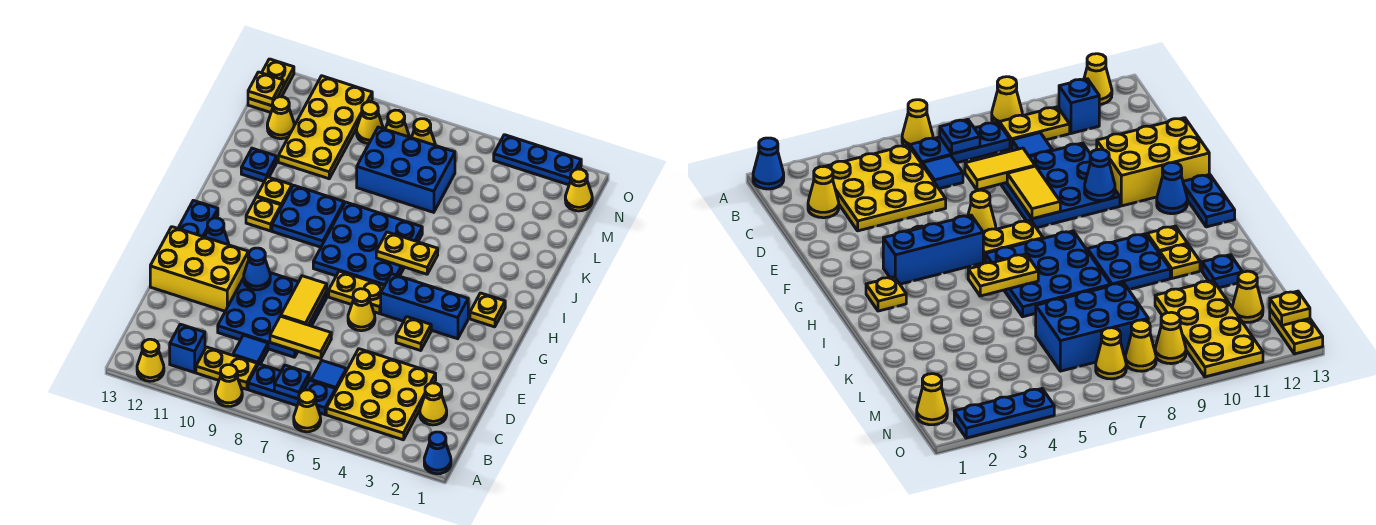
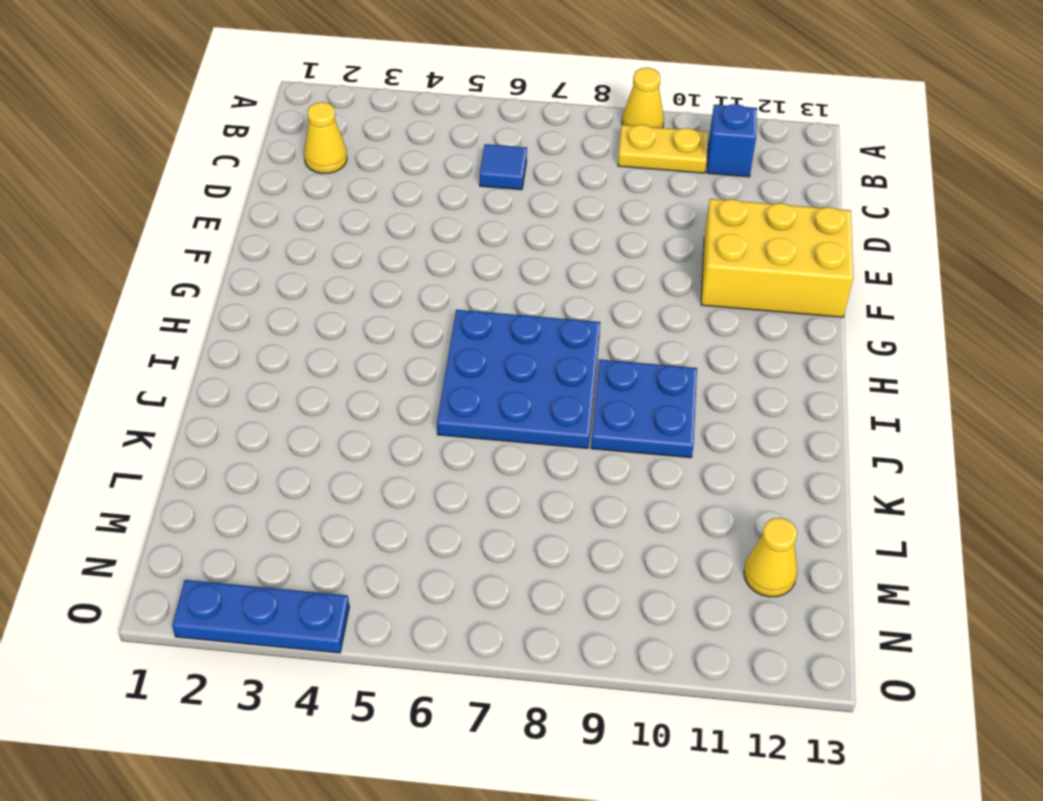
none -> blue 1x1 cone [424,432,451,474]
none -> yellow 1x1 cone [294,390,321,432]
none -> yellow 1x1 cone [137,339,164,381]
none -> yellow 3x3 plate [326,349,436,440]

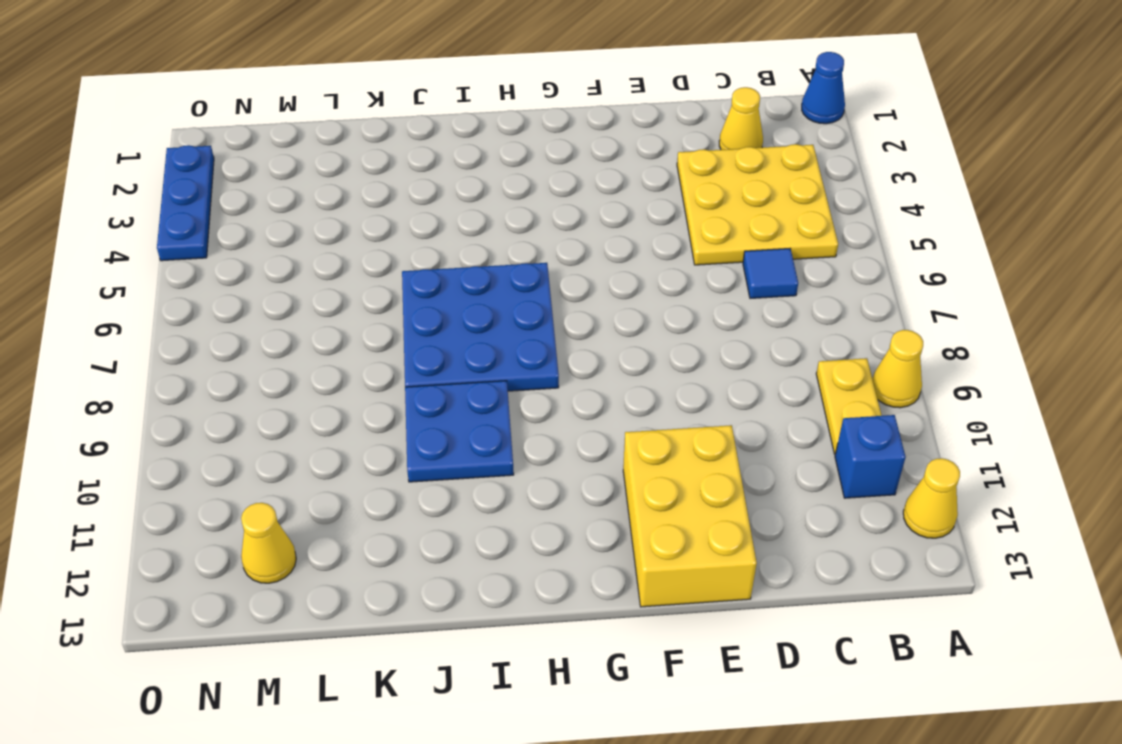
none -> yellow 1x1 cone [294,390,321,432]
none -> blue 1x3 plate [248,364,336,415]
none -> blue 1x1 tile [233,335,268,365]
none -> blue 3x3 plate [218,273,327,357]

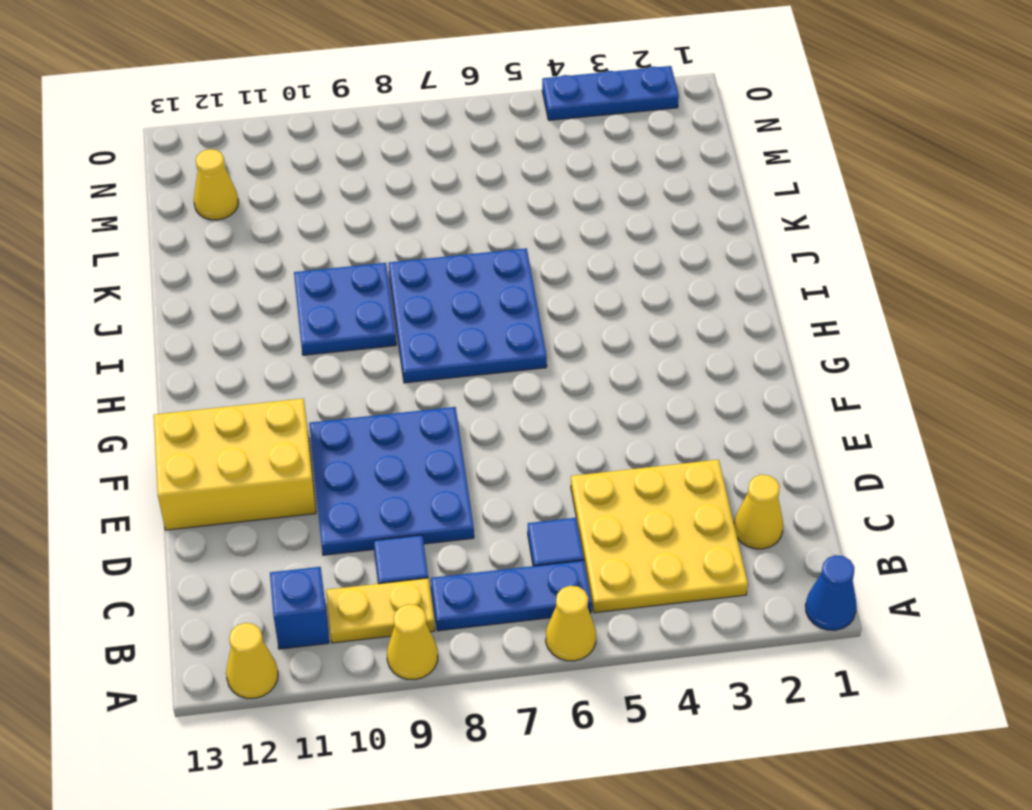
none -> yellow 1x1 plate [396,317,431,351]
none -> yellow 1x1 cone [348,289,375,331]
none -> blue 1x3 brick [381,274,468,339]
none -> yellow 1x2 plate [329,271,384,313]

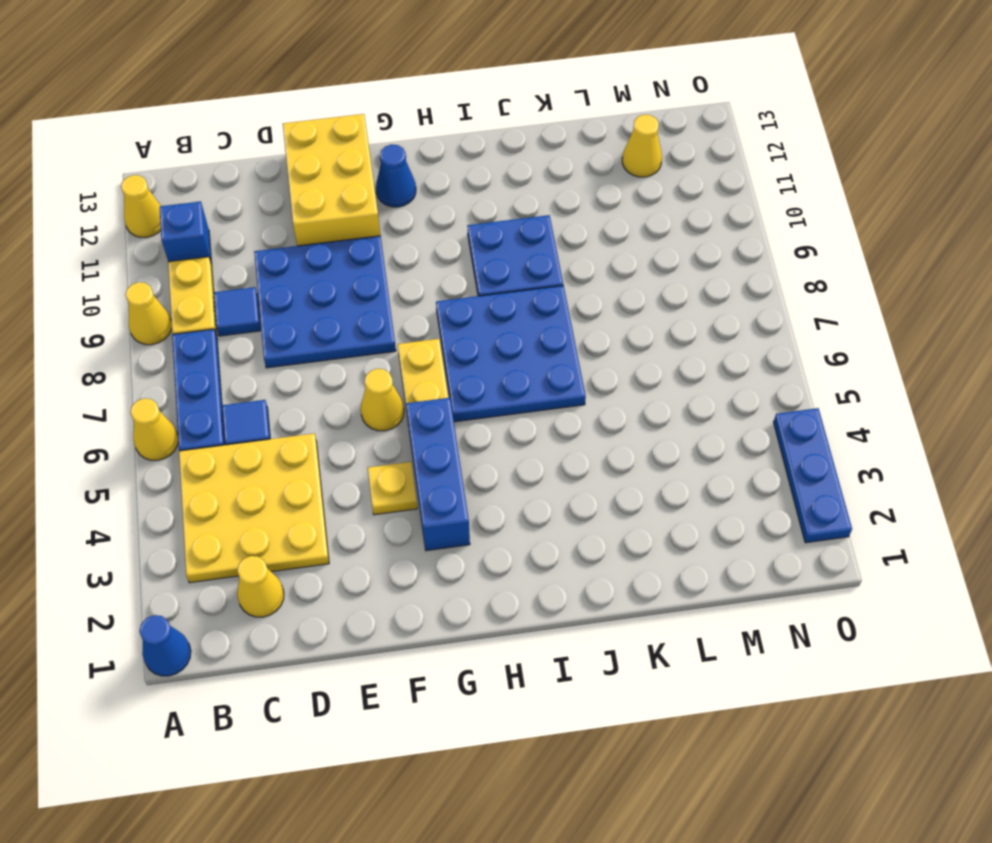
none -> blue 1x2 plate [178,200,218,237]
none -> yellow 1x1 plate [470,293,505,327]
none -> yellow 1x1 plate [246,197,281,231]
none -> yellow 1x1 plate [257,177,292,207]

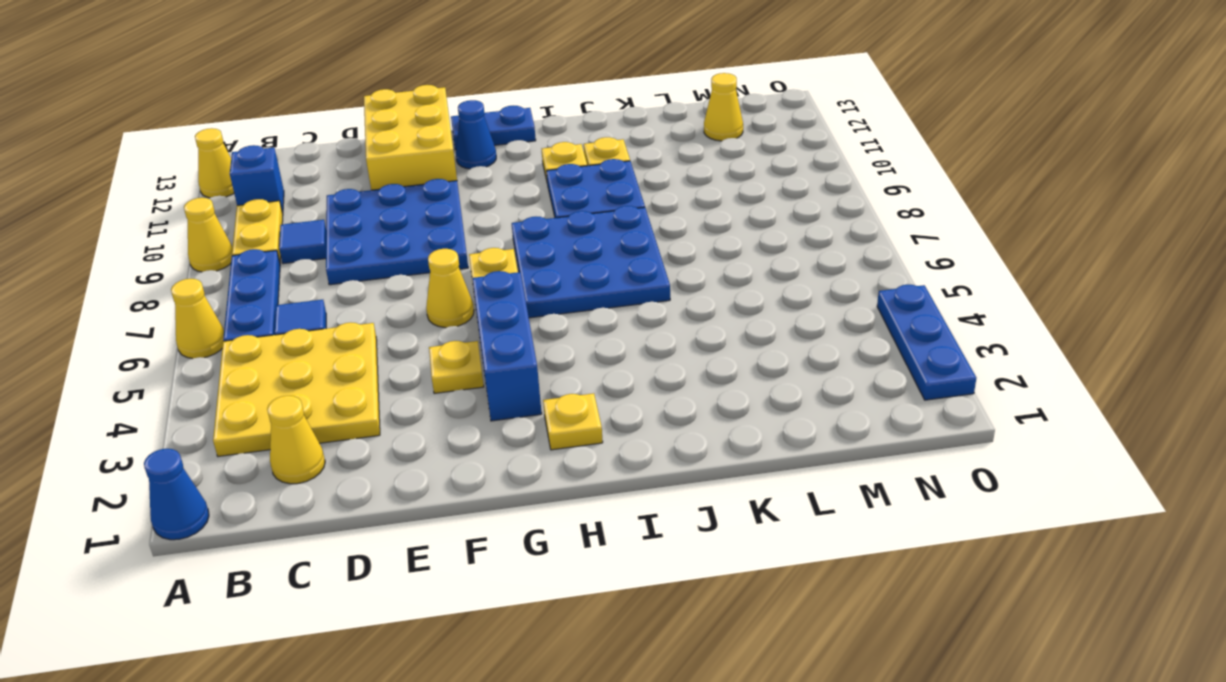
none -> blue 1x1 plate [241,148,277,182]
none -> blue 2x3 brick [357,127,455,212]
none -> yellow 2x4 plate [278,76,372,179]
none -> yellow 1x1 cone [565,169,592,211]

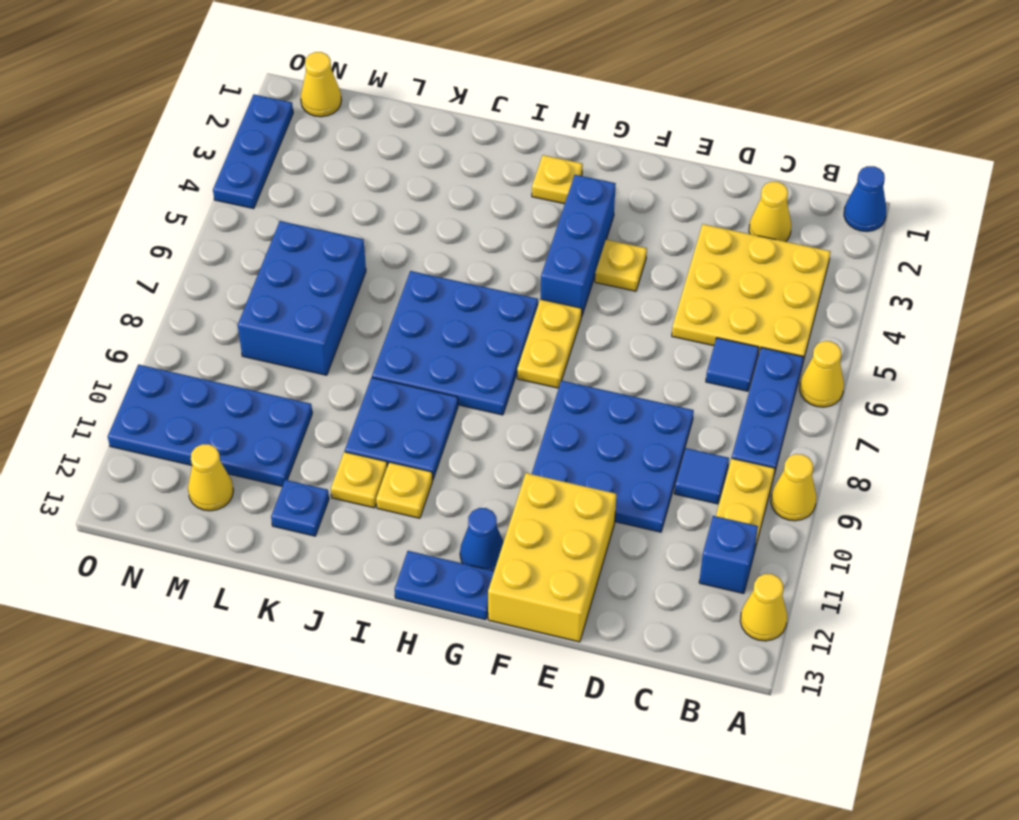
blue 2x4 plate [108,365,312,486] -> yellow 2x4 plate [278,76,372,179]
none -> yellow 1x1 cone [348,289,375,331]
none -> yellow 1x1 cone [411,119,435,145]
none -> yellow 1x1 cone [386,110,409,137]
none -> yellow 1x1 cone [357,102,383,144]

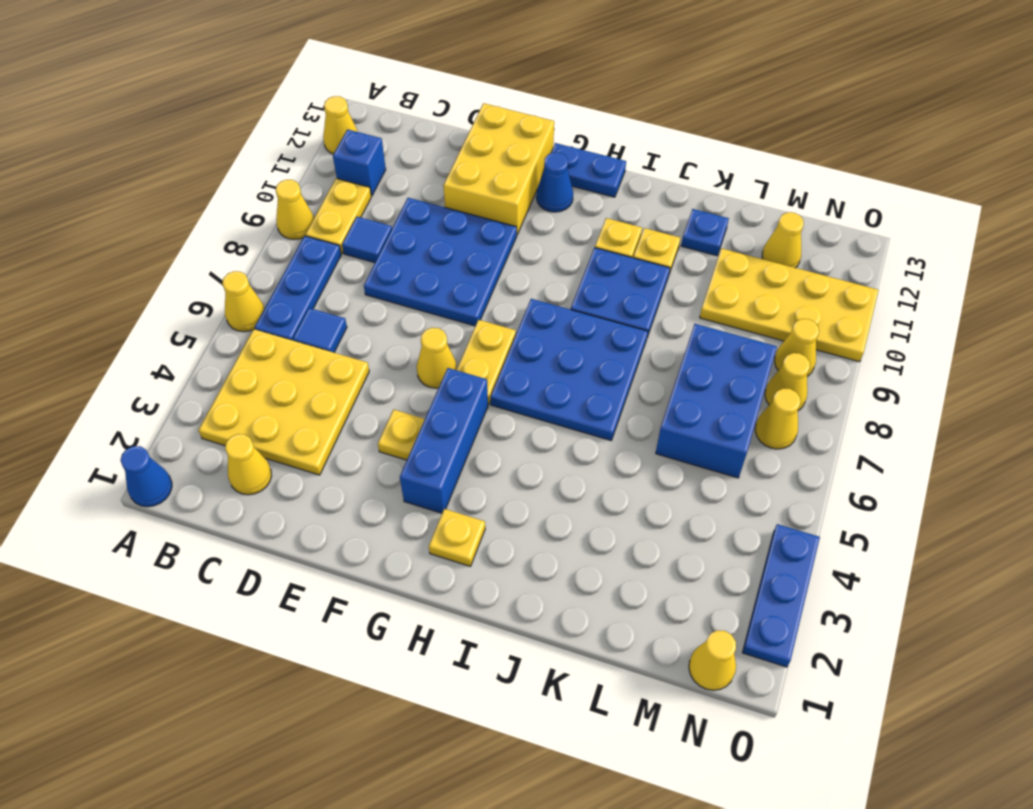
none -> yellow 1x2 plate [248,59,294,113]
none -> blue 1x1 plate [274,365,309,399]
none -> yellow 1x2 tile [270,316,331,359]
none -> yellow 1x2 tile [281,276,327,325]

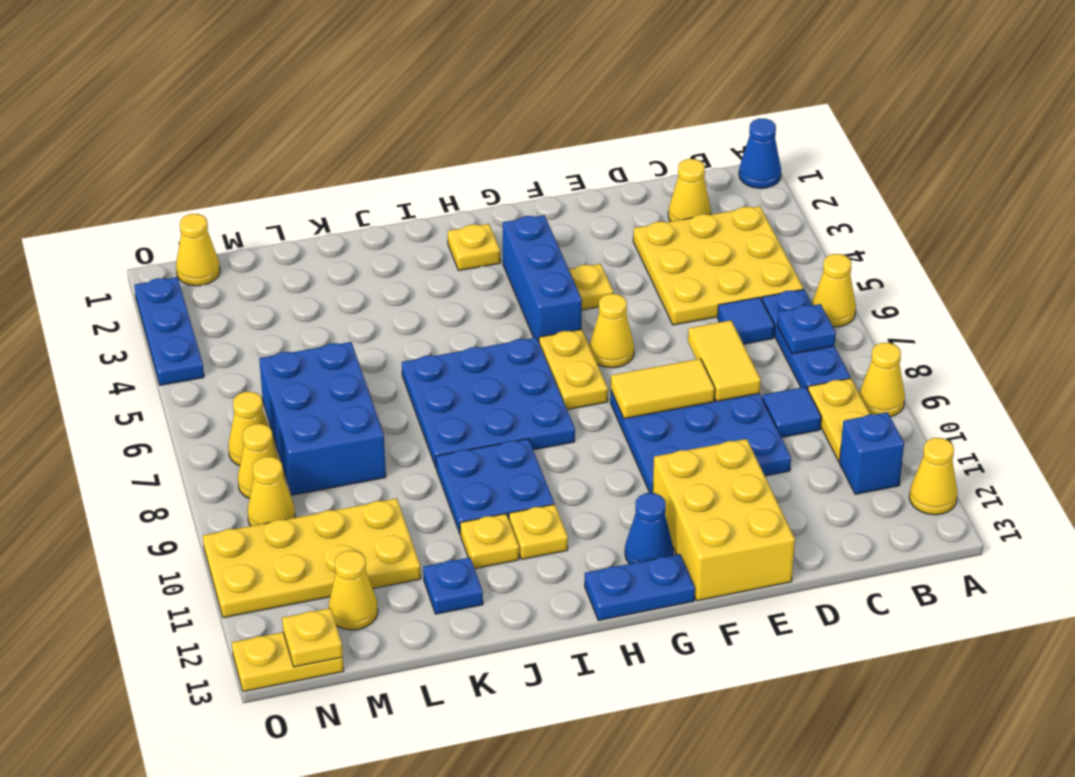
none -> blue 1x1 cone [244,248,270,290]
none -> yellow 1x2 plate [376,232,438,274]

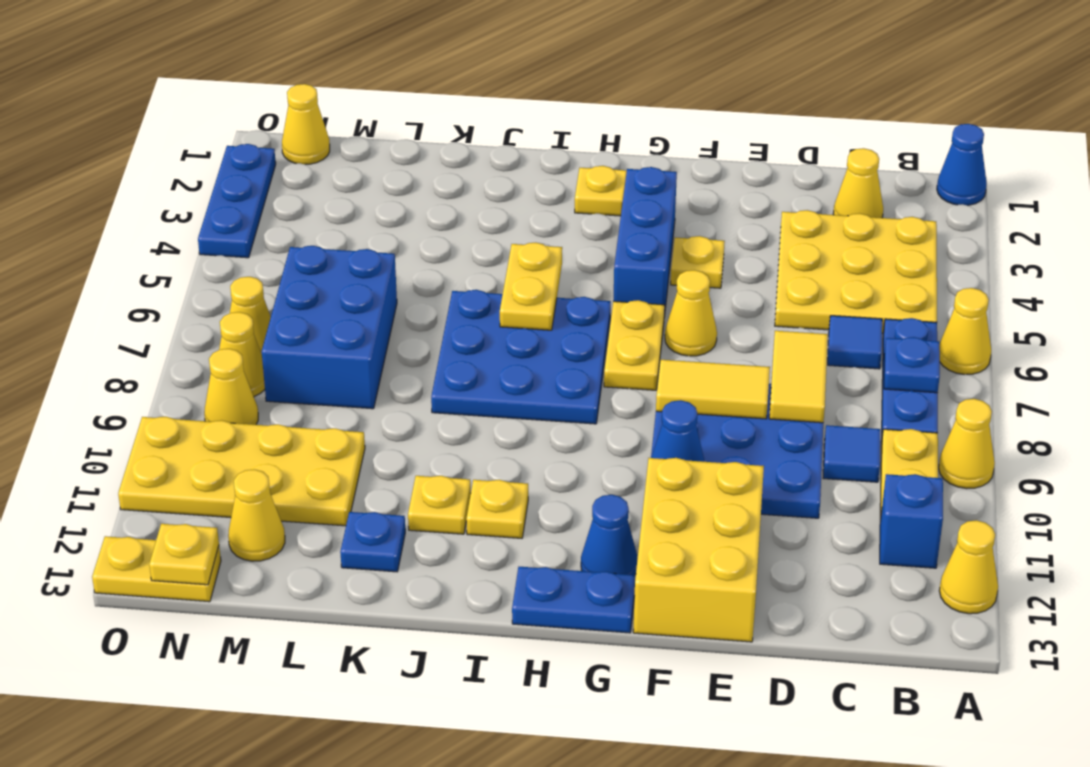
none -> blue 2x2 plate [272,185,344,247]

